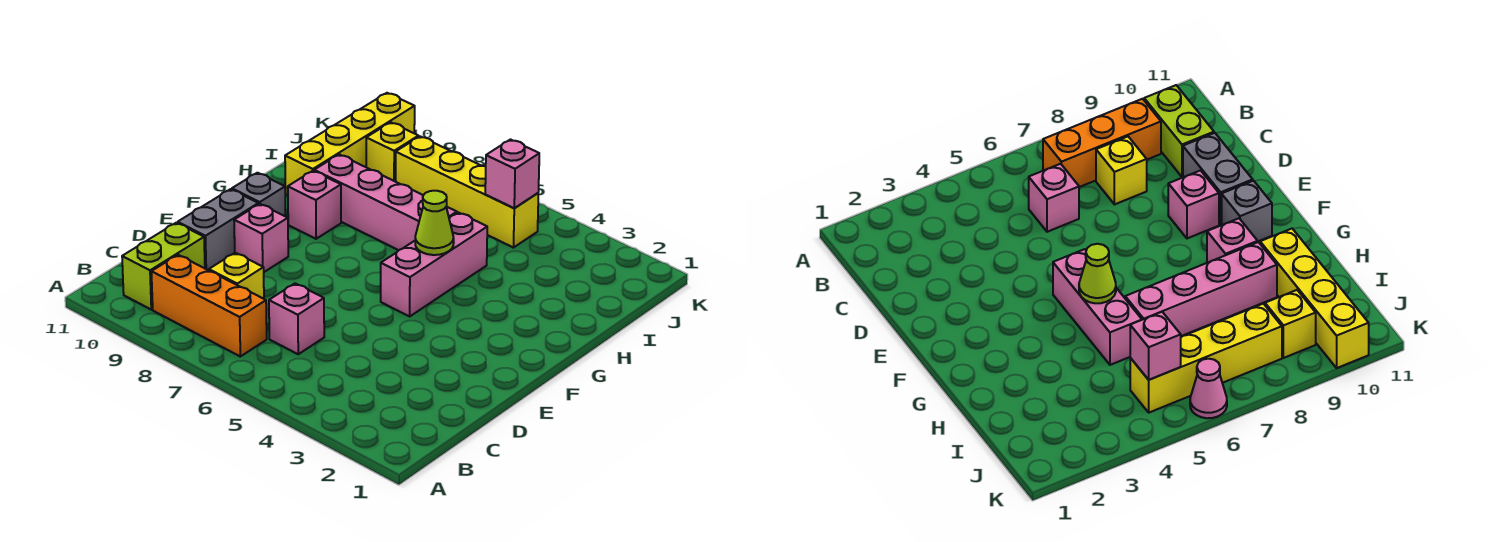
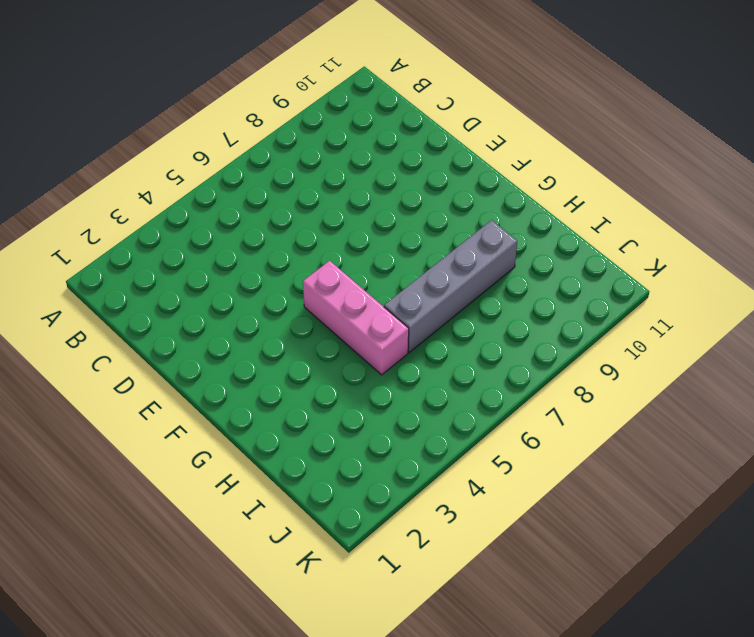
grey 1x4 brick [384,220,517,352] -> pink 1x4 brick [314,154,457,250]
none -> orange 1x3 brick [151,255,267,356]
none -> lime 1x2 brick [122,223,205,310]
none -> pink 1x1 brick [269,283,324,354]

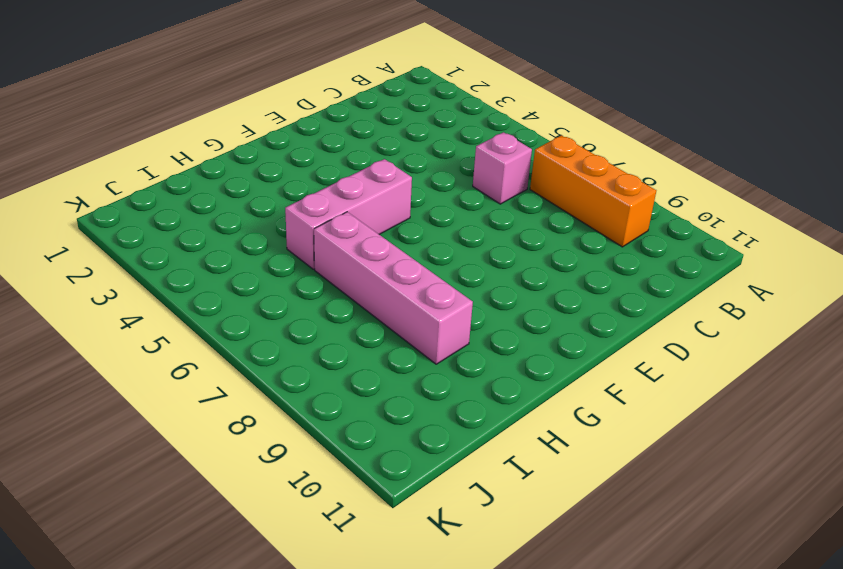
none -> lime 1x2 brick [122,223,205,310]
none -> yellow 1x1 brick [209,253,264,299]
none -> grey 1x2 brick [178,189,258,270]

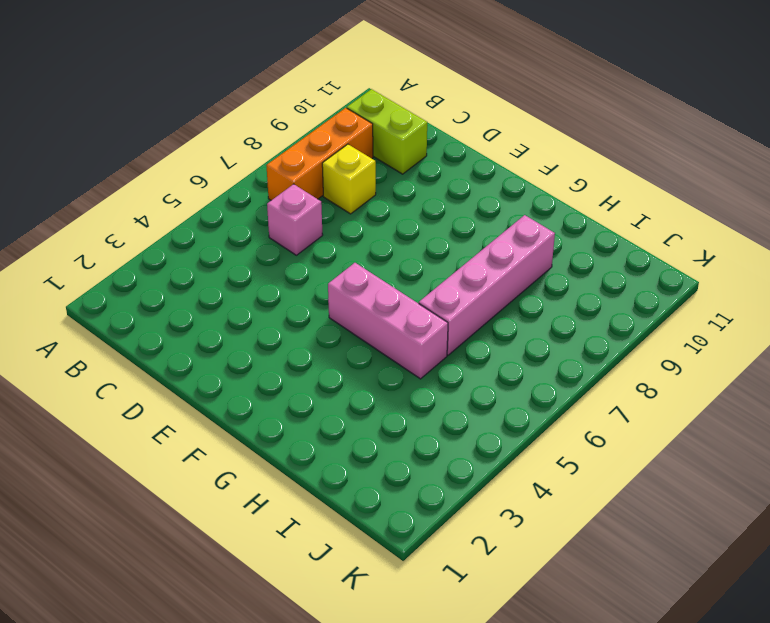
none -> grey 1x2 brick [178,189,258,270]
none -> pink 1x1 brick [234,204,288,272]
none -> grey 1x1 brick [232,173,286,216]

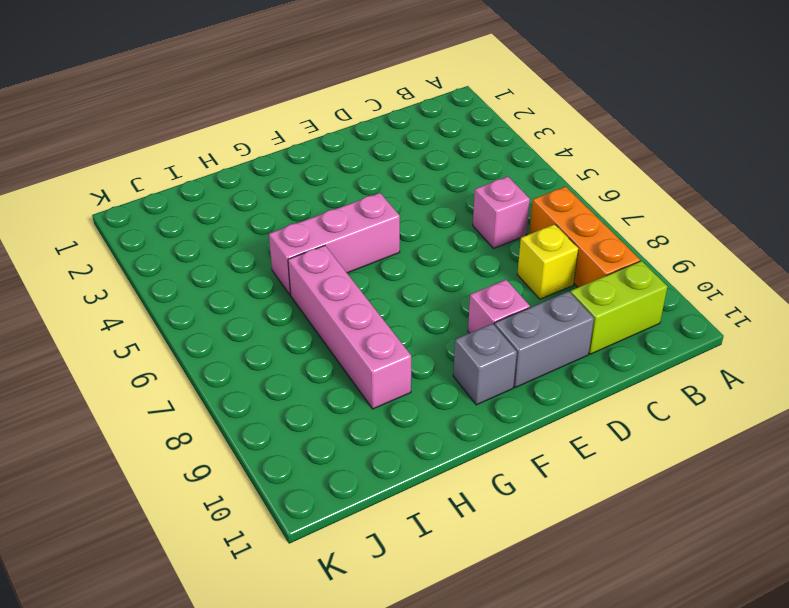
none -> pink 1x1 brick [288,171,341,239]
none -> yellow 1x4 brick [285,93,415,195]
none -> yellow 1x4 brick [396,136,538,248]

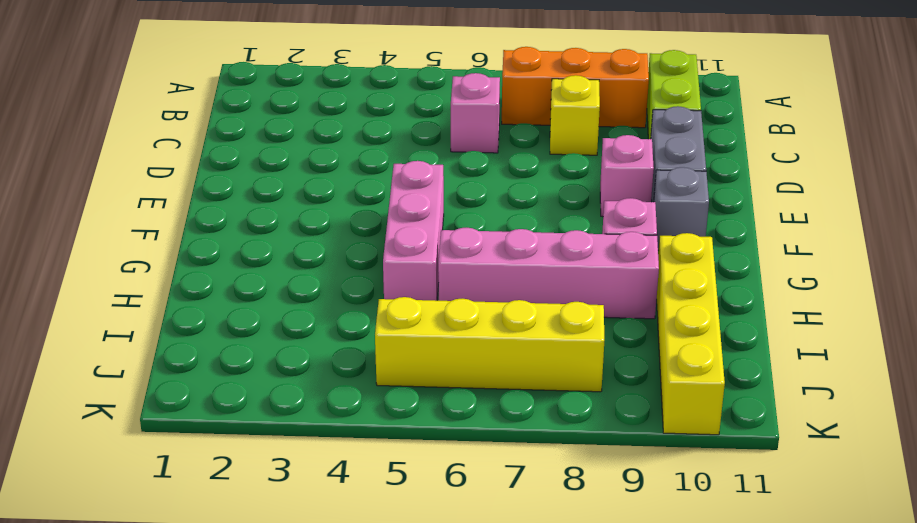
none -> yellow 1x1 brick [366,122,419,182]
none -> pink 1x1 cone [1190,359,1227,418]
none -> lime 1x1 cone [415,191,454,255]

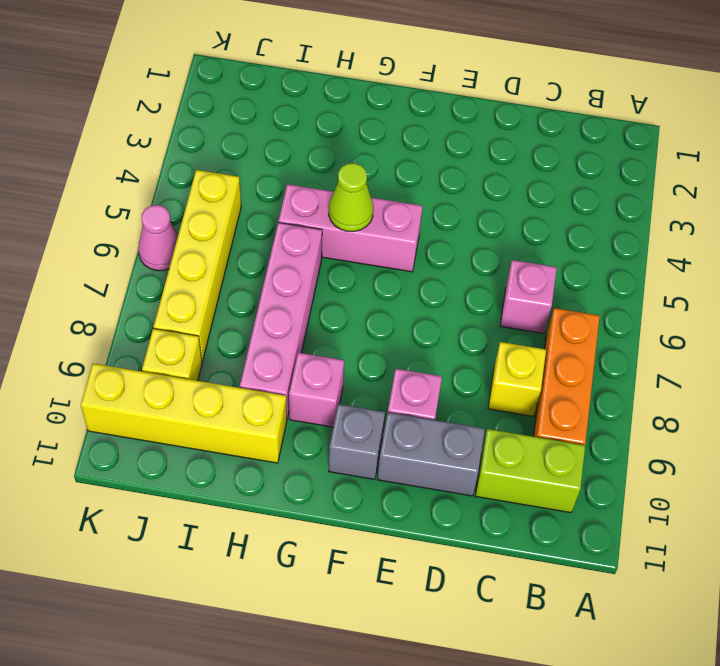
none -> pink 1x1 brick [485,140,539,208]

